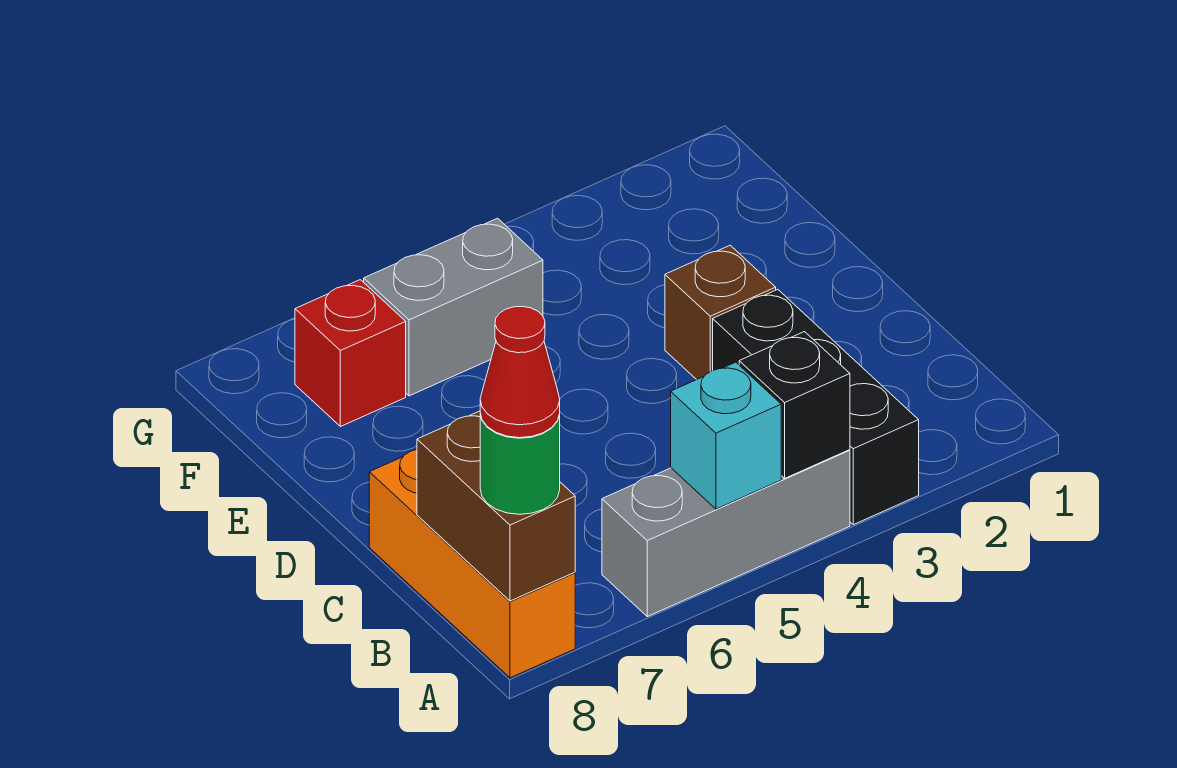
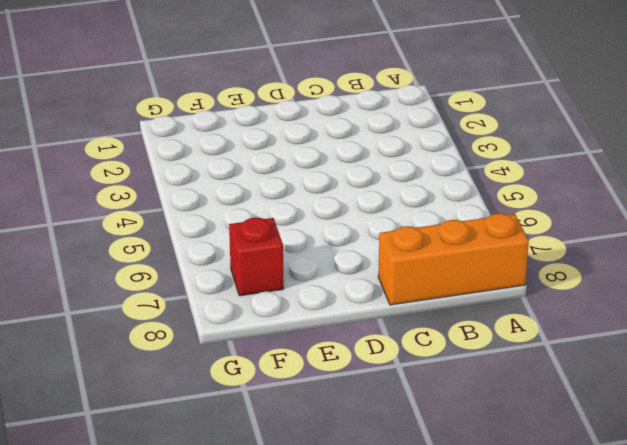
none -> black 1x3 brick [713,290,919,525]
none -> grey 1x3 brick [602,450,850,617]

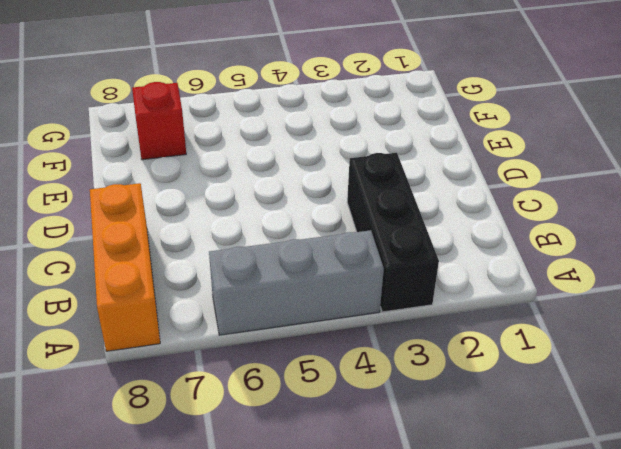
none -> brown 1x1 brick [665,245,776,380]
none -> grey 1x2 brick [364,218,543,396]

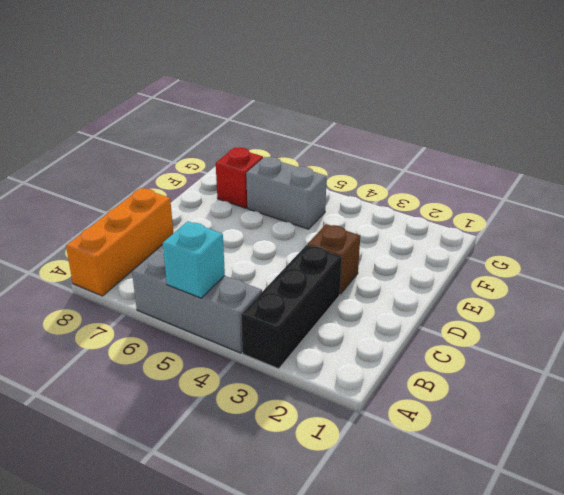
none -> black 1x1 brick [739,332,850,478]
none -> brown 1x2 brick [417,411,575,601]

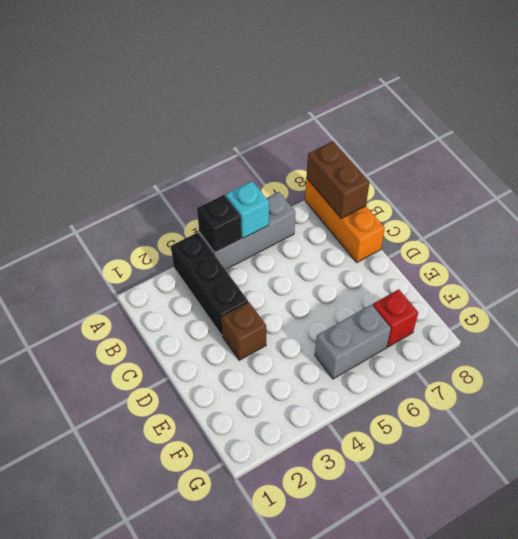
none -> green 1x1 round brick [480,414,560,514]
none -> red 1x1 cone [480,306,560,438]

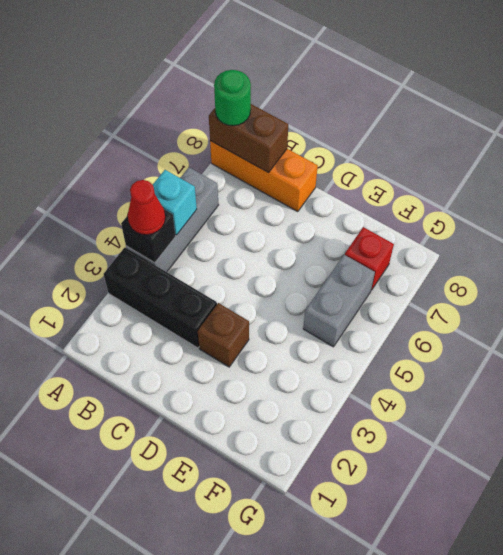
red 1x1 cone [128,180,165,235] -> red 1x1 cone moved to [480,306,560,438]

